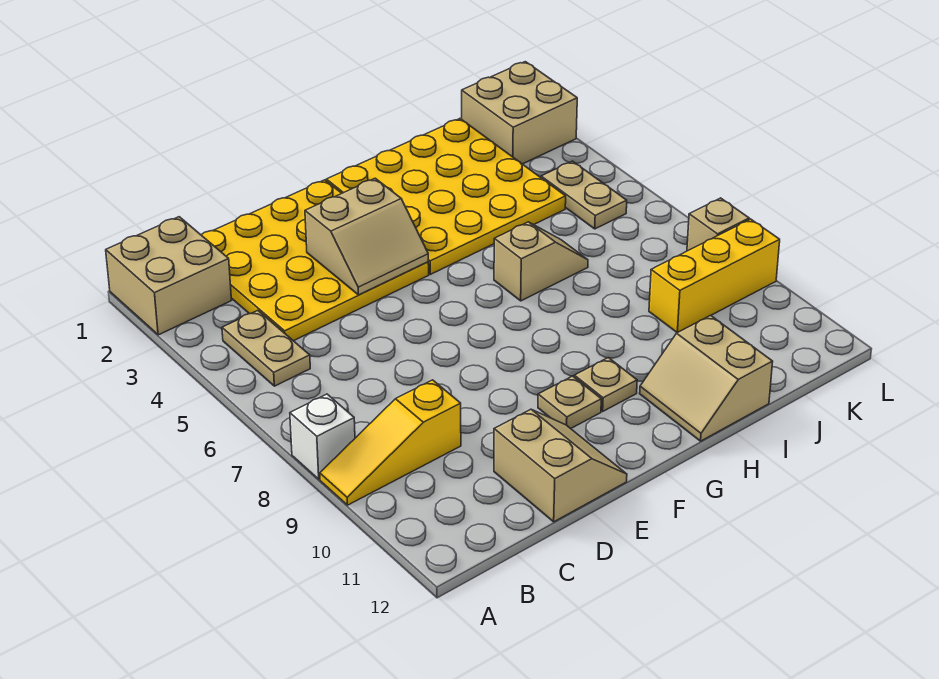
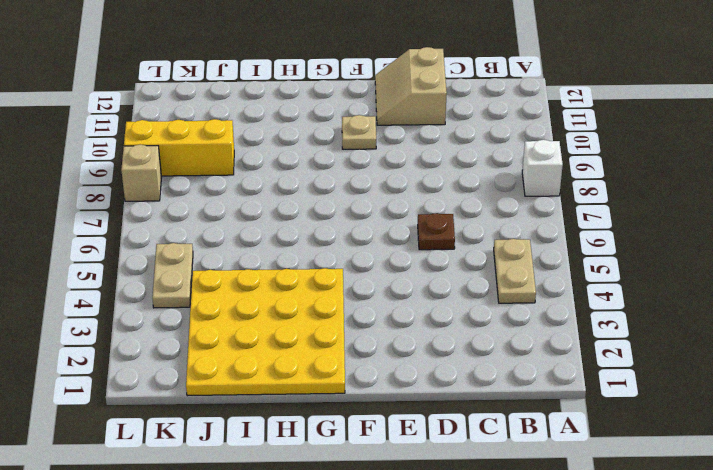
brown 1x1 plate [418,213,455,250] -> none
none -> tan 2x2 brick [106,217,231,335]
none -> yellow 1x3 slope [320,380,461,505]
none -> yellow 4x4 plate [202,180,429,341]

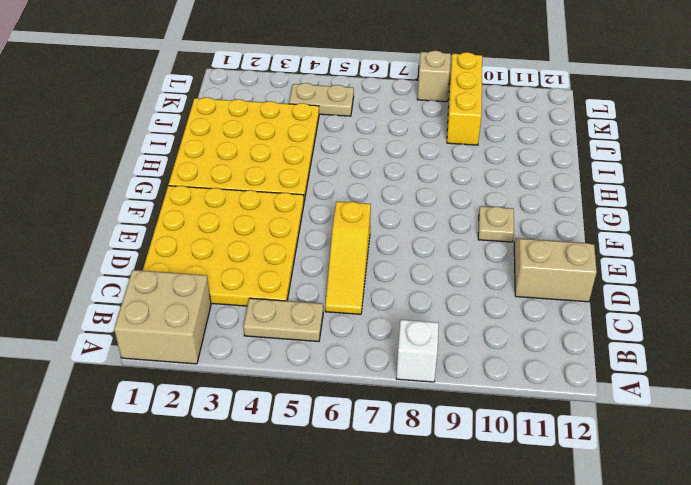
yellow 1x3 slope [325,202,371,314] -> yellow 1x3 slope moved to [320,380,461,505]
none -> tan 1x1 plate [574,358,637,411]
none -> tan 1x2 slope [494,222,588,301]
none -> tan 2x2 slope [640,315,773,441]

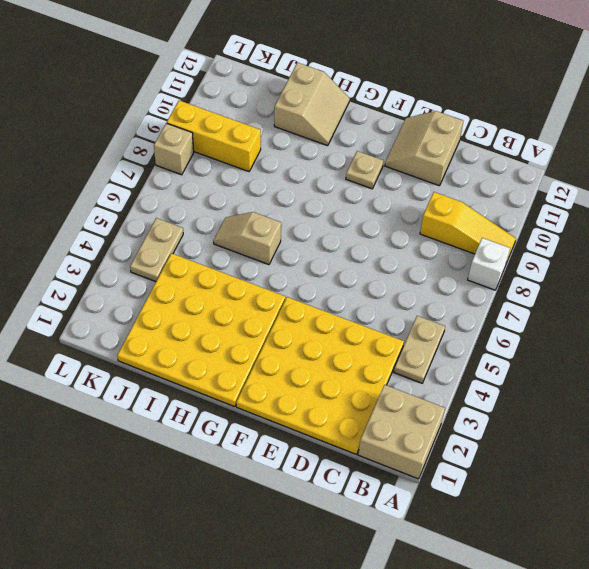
none -> tan 1x1 plate [574,358,637,411]
none -> tan 2x2 brick [462,62,577,164]
none -> tan 2x2 slope [305,178,428,295]

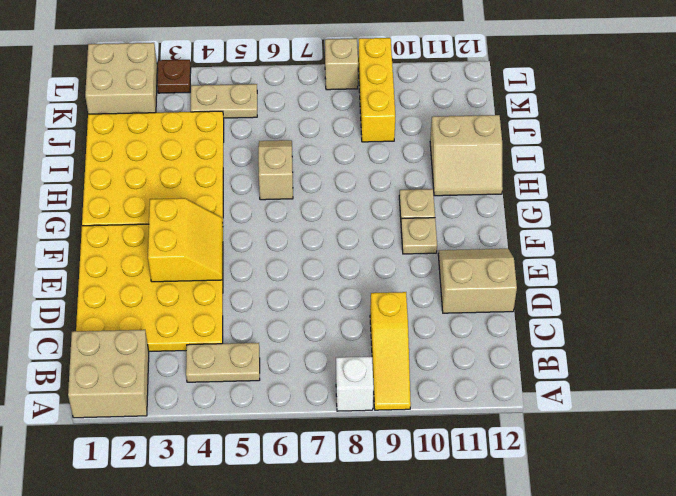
yellow 2x2 slope [148,198,222,282] -> tan 2x2 slope [305,178,428,295]
brown 1x1 plate [157,60,191,93] -> none

